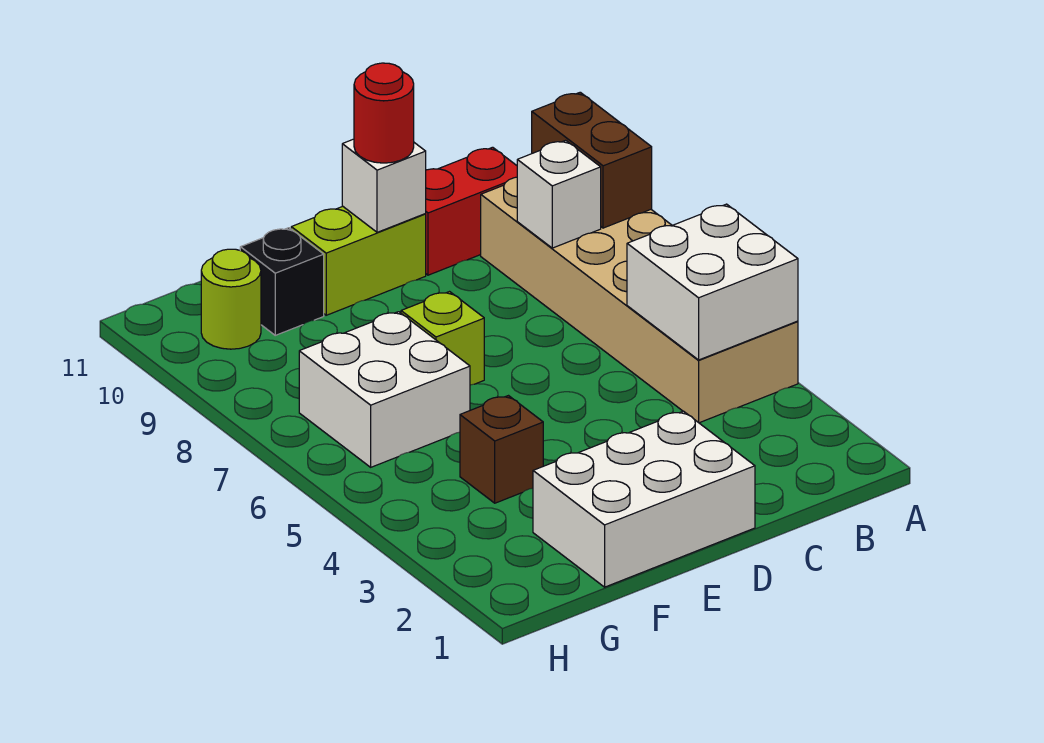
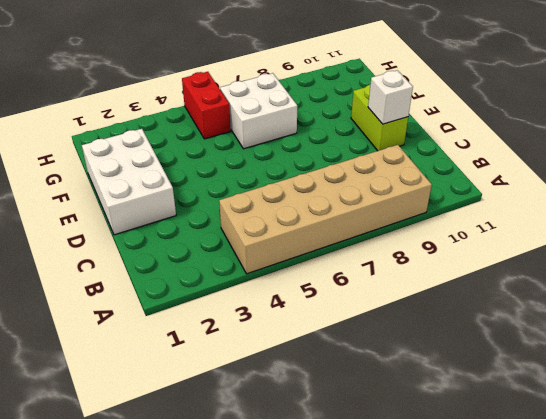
red 1x2 brick [182,72,231,139] -> red 1x2 brick moved to [425,147,517,275]
none -> lime 1x1 brick [401,292,484,385]
none -> brown 1x1 brick [460,396,543,503]
none -> black 1x1 brick [240,228,324,335]

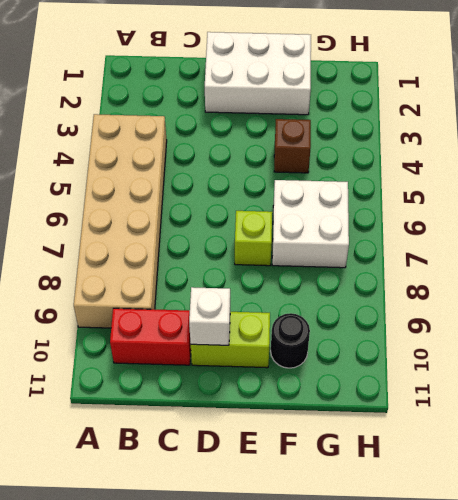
black 1x1 round brick [271,313,310,368] -> black 1x1 brick [240,228,324,335]
none -> lime 1x1 round brick [201,249,261,349]
none -> white 2x2 brick [627,204,798,360]
none -> brown 1x2 brick [532,92,652,228]

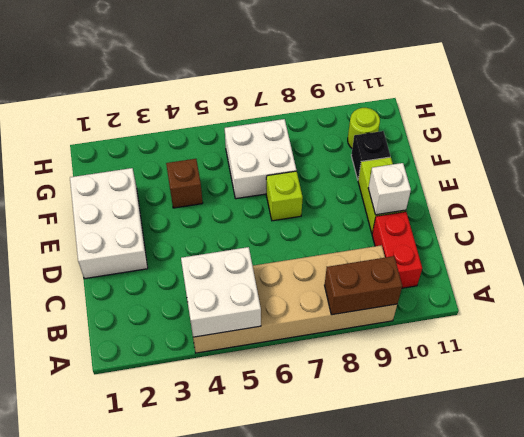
none -> white 1x1 brick [517,140,601,248]
none -> red 1x1 round brick [354,63,414,163]

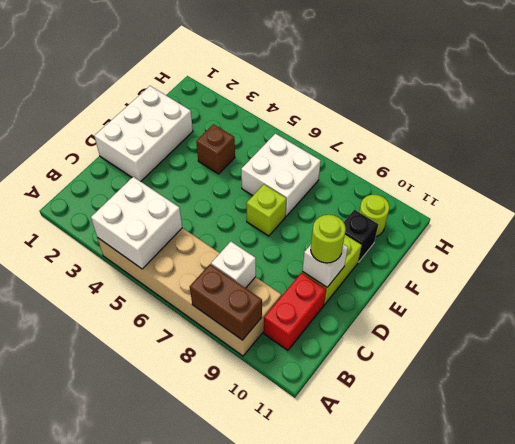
lime 1x1 round brick [311,215,346,263] -> red 1x1 round brick [354,63,414,163]

